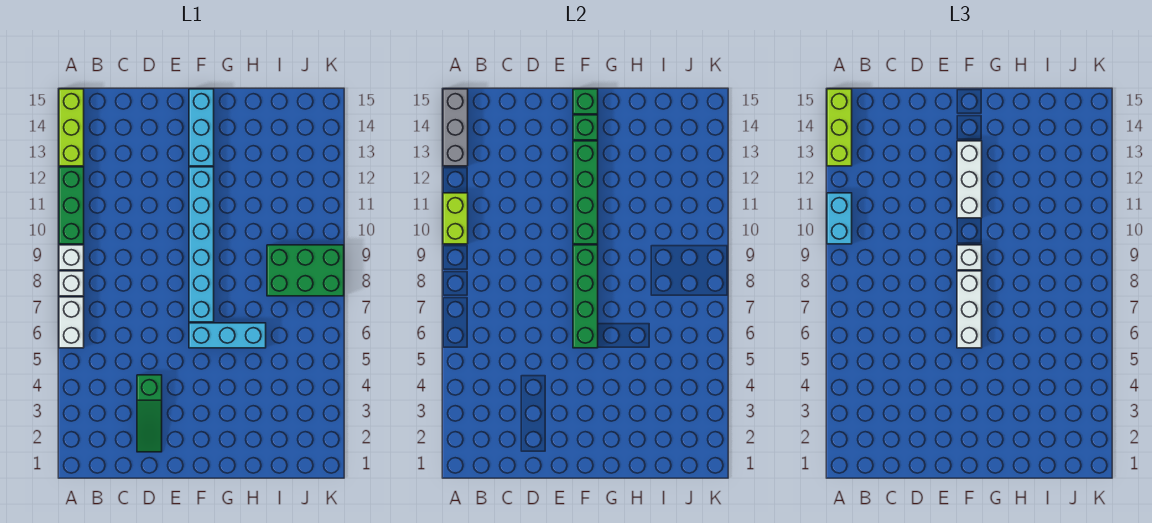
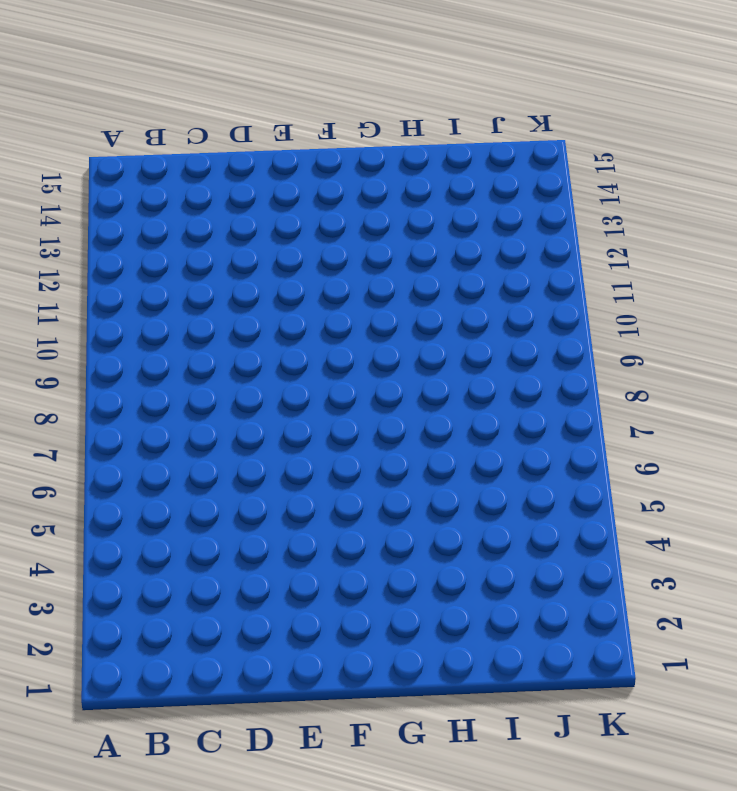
none -> white 1x2 brick [59,297,84,348]
none -> white 1x1 brick [59,271,84,296]
none -> white 1x1 brick [59,245,84,270]

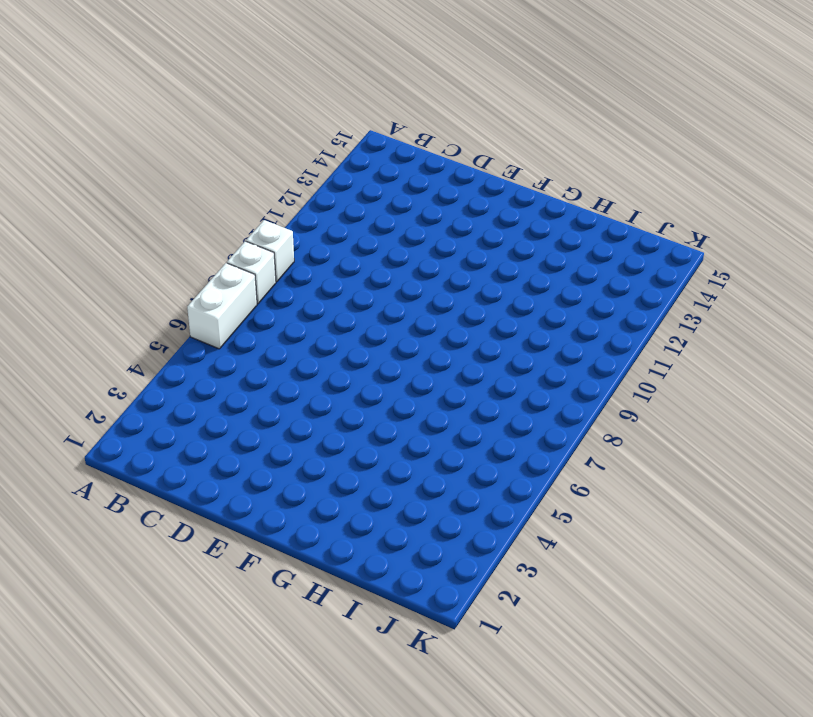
none -> green 1x3 brick [59,167,84,244]
none -> lime 1x3 brick [59,89,84,166]
none -> green 1x3 slope [137,375,162,452]

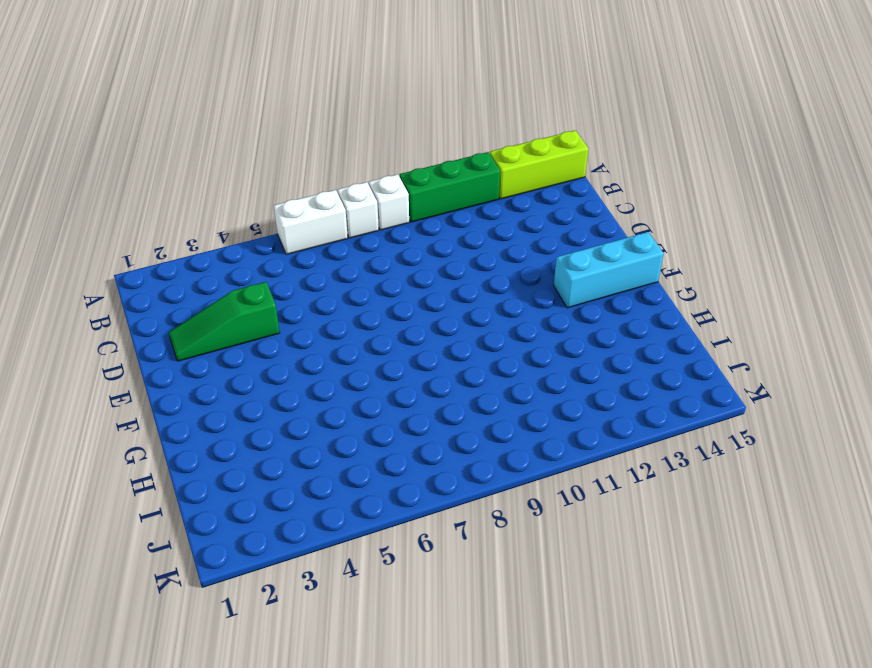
none -> cyan 1x3 brick [189,323,266,348]
none -> cyan 1x6 brick [189,167,214,322]
none -> green 2x3 brick [267,245,344,296]

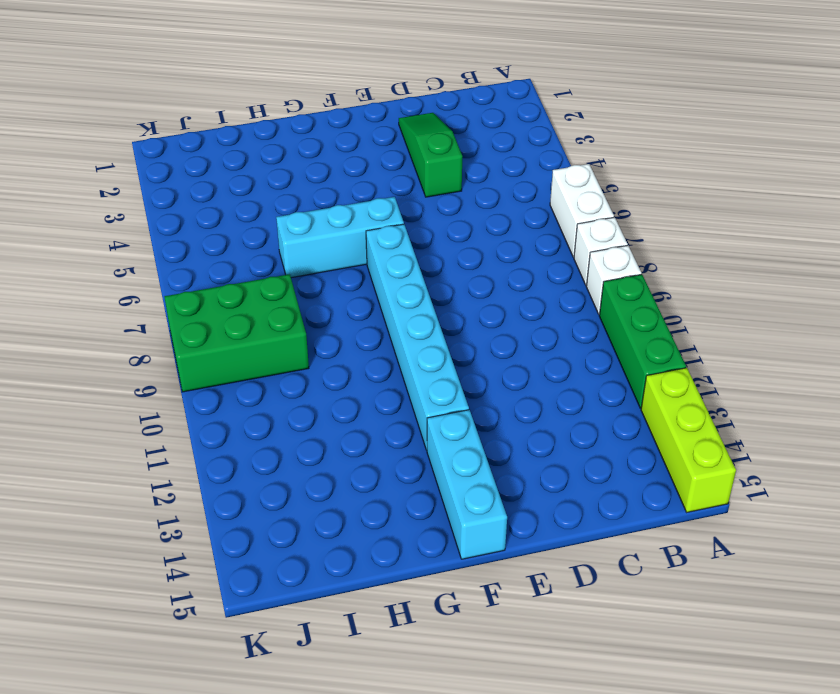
none -> lime 1x2 brick [443,193,468,244]
none -> grey 1x3 brick [443,89,468,166]
none -> green 1x4 brick [573,245,598,348]

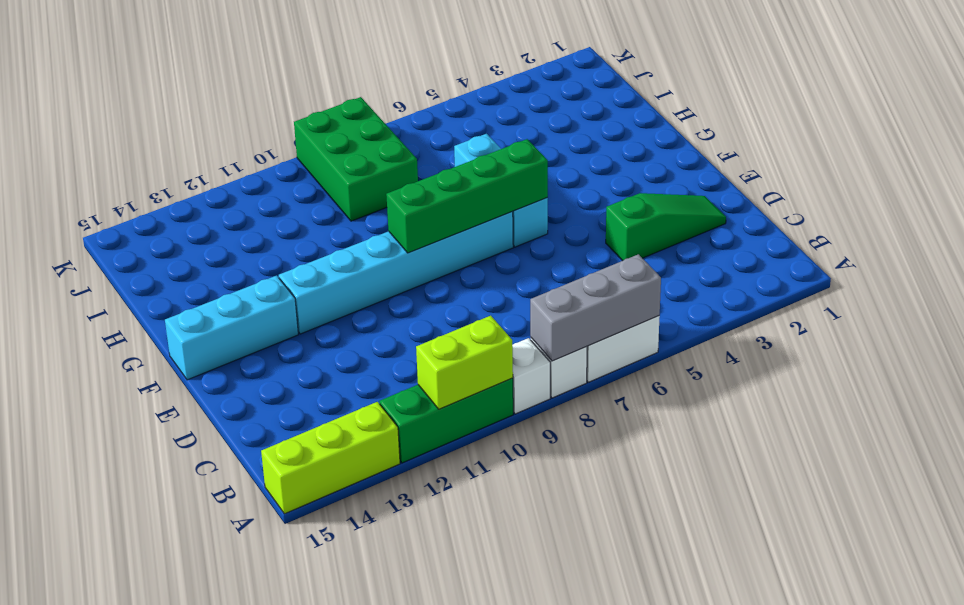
grey 1x3 brick [530,254,661,361] -> grey 1x3 brick moved to [443,89,468,166]
none -> green 1x4 brick [573,141,598,244]
none -> green 1x1 brick [573,115,598,140]
none -> green 1x1 brick [573,89,598,114]

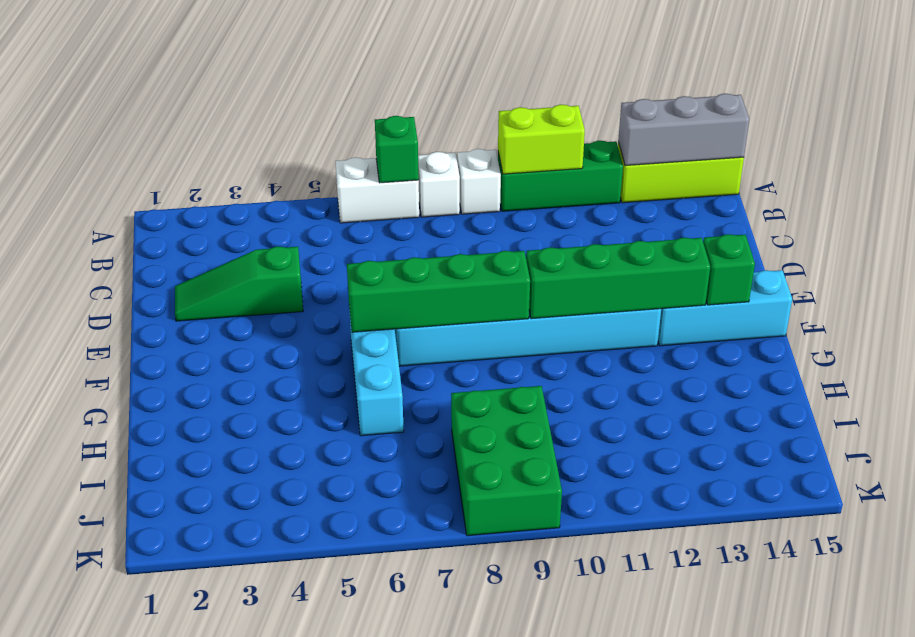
green 1x1 brick [375,116,419,183] -> green 1x1 brick moved to [573,89,598,114]
none -> cyan 1x2 brick [827,193,852,244]
none -> lime 1x3 brick [827,89,852,166]
none -> white 1x3 brick [957,271,982,348]

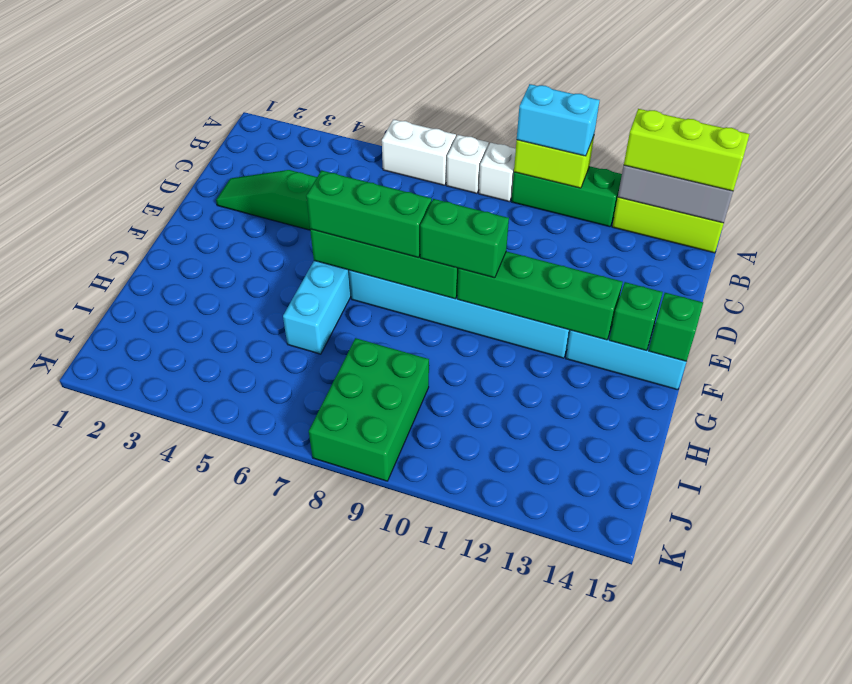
green 1x3 brick [306,171,432,258] -> white 1x3 brick [957,271,982,348]
green 1x2 brick [420,199,509,278] -> white 1x1 brick [957,245,982,270]
none -> white 1x3 brick [957,141,982,218]

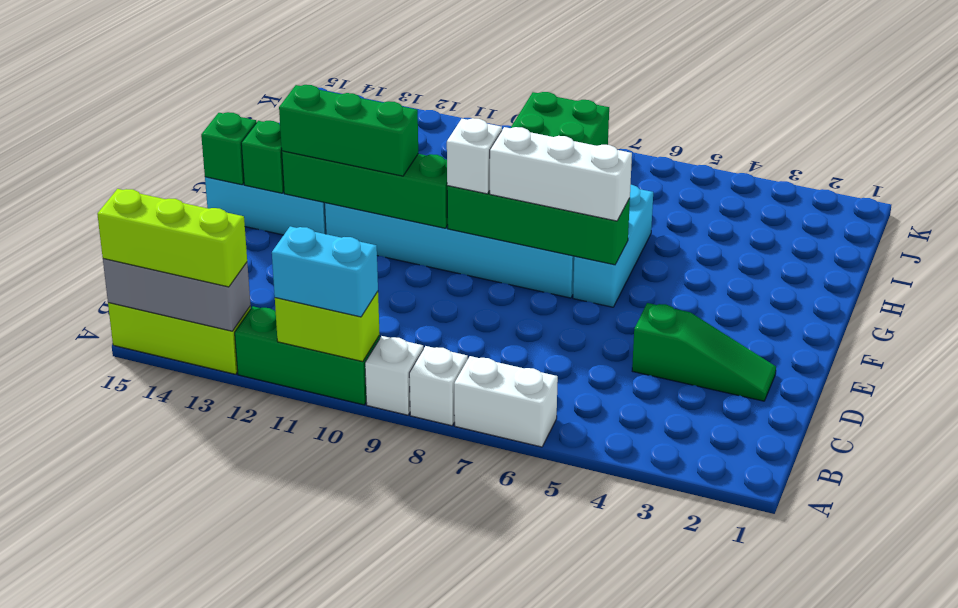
green 1x3 brick [279,85,418,176] -> white 1x3 brick [957,141,982,218]

